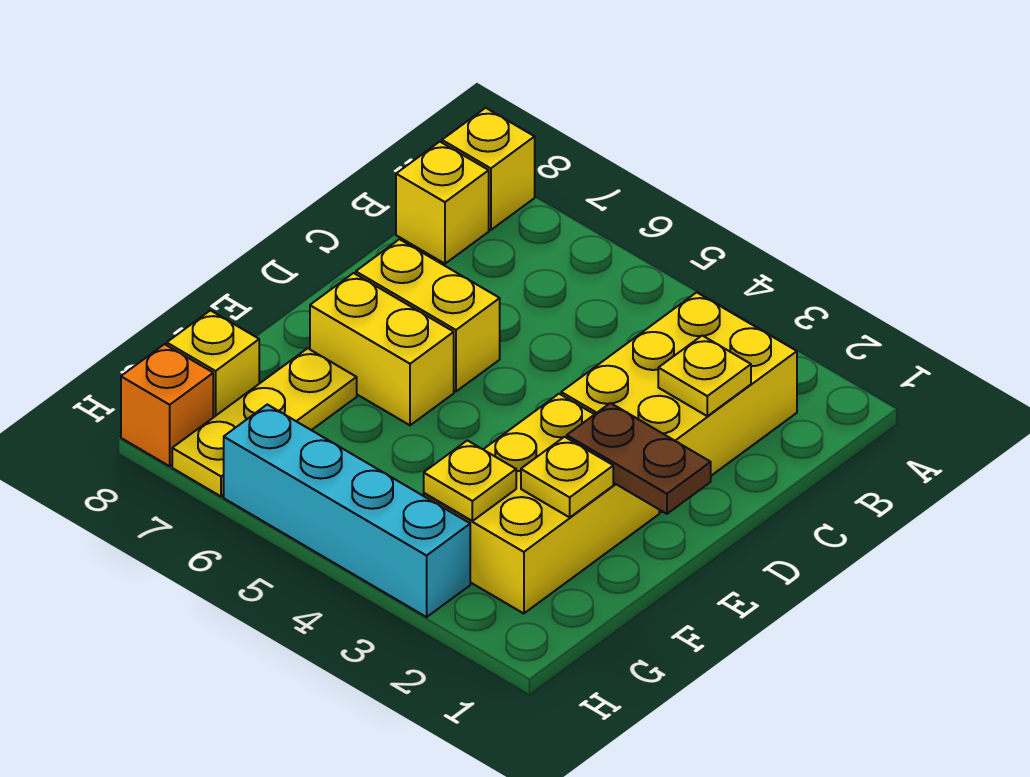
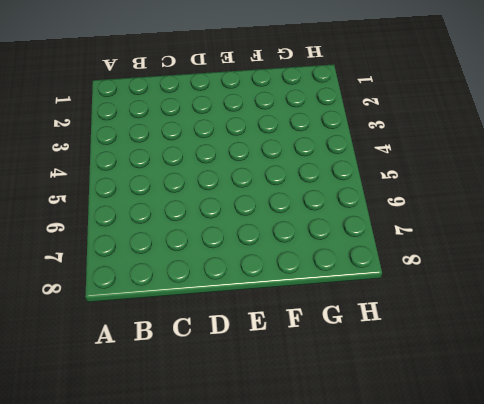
none -> yellow 1x1 brick [442,108,535,230]
none -> yellow 2x3 brick [561,292,797,512]
none -> yellow 1x1 brick [396,142,489,264]

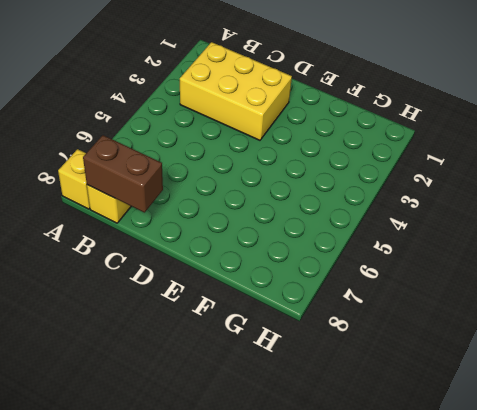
brown 1x2 brick [83,135,163,213] -> none
none -> yellow 1x2 brick [356,239,500,392]
none -> yellow 2x3 brick [424,394,659,614]
none -> yellow 1x2 brick [310,273,454,425]

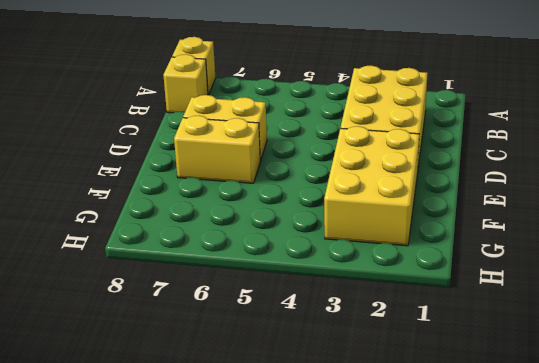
none -> yellow 1x3 plate [172,348,357,496]
none -> yellow 1x1 brick [167,310,259,417]
none -> cyan 1x4 brick [224,405,470,617]

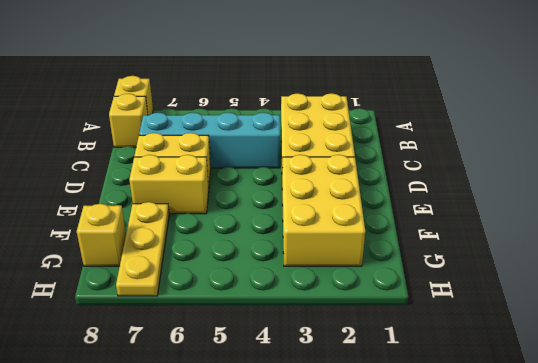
cyan 1x4 brick [139,113,280,168] -> cyan 1x4 brick moved to [224,405,470,617]
none -> orange 1x1 brick [121,344,213,466]
none -> yellow 1x1 plate [658,336,751,416]
none -> brown 1x2 plate [567,403,711,514]

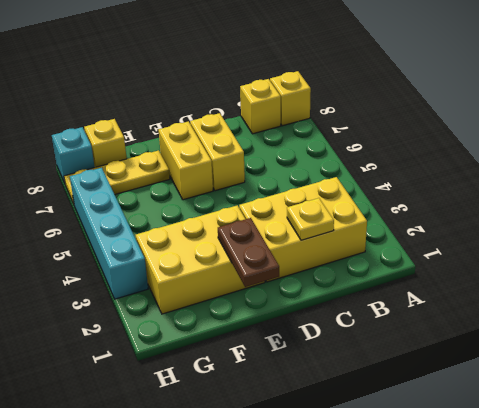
cyan 1x1 brick [52,127,95,183] -> orange 1x1 brick [121,344,213,466]
none -> yellow 1x1 plate [521,437,613,517]
none -> yellow 1x1 plate [424,440,516,521]

